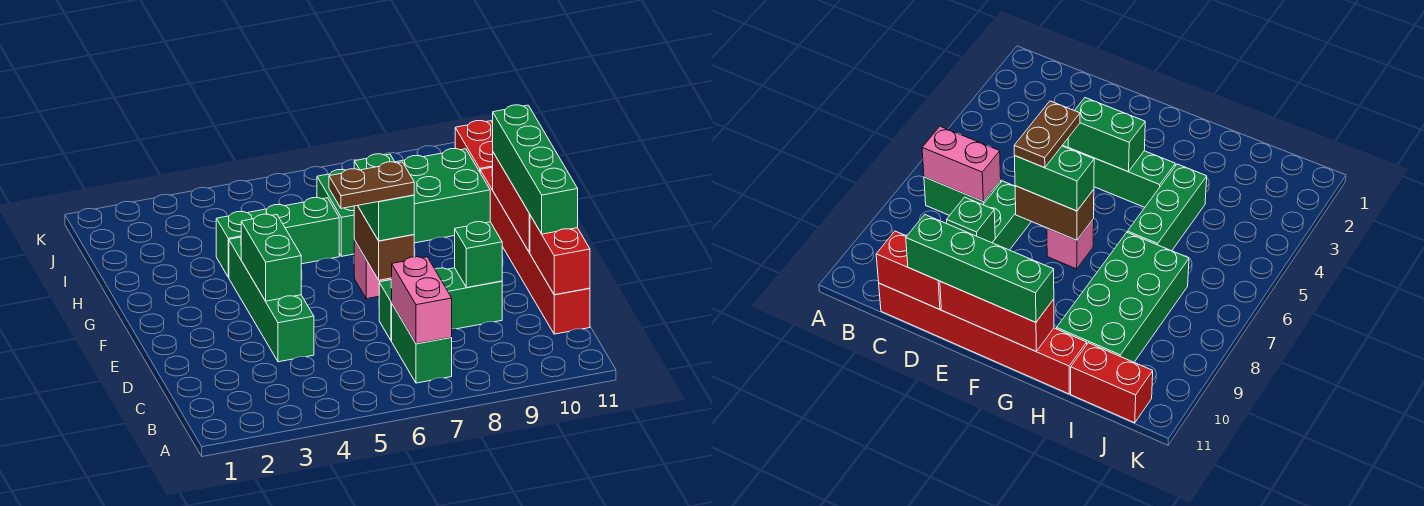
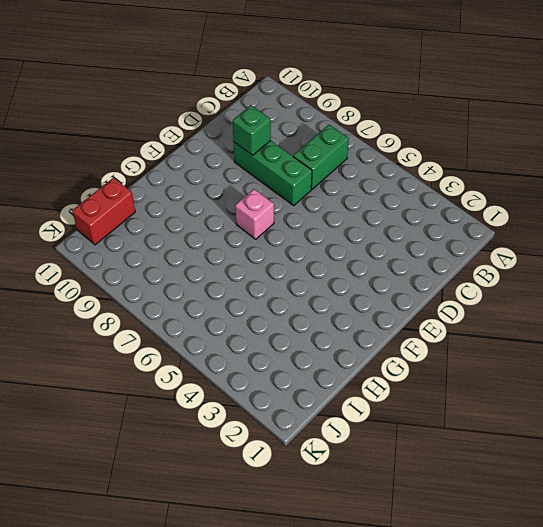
none -> red 1x6 brick [480,167,590,334]
none -> green 1x4 brick [229,237,314,362]
none -> green 1x3 brick [216,198,339,277]

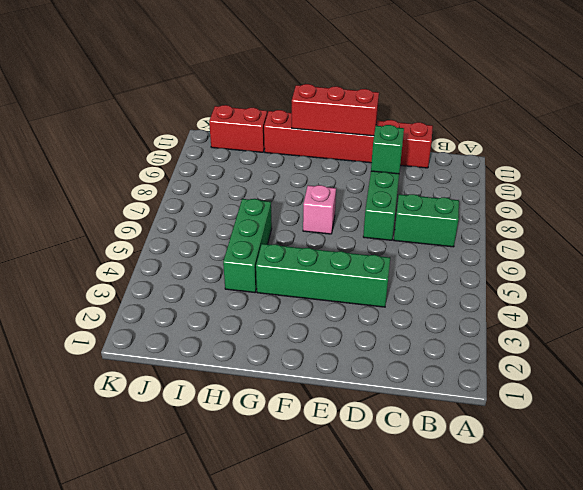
none -> green 2x4 brick [317,149,490,256]
none -> pink 1x2 brick [391,257,452,344]
none -> red 1x2 brick [530,215,590,295]

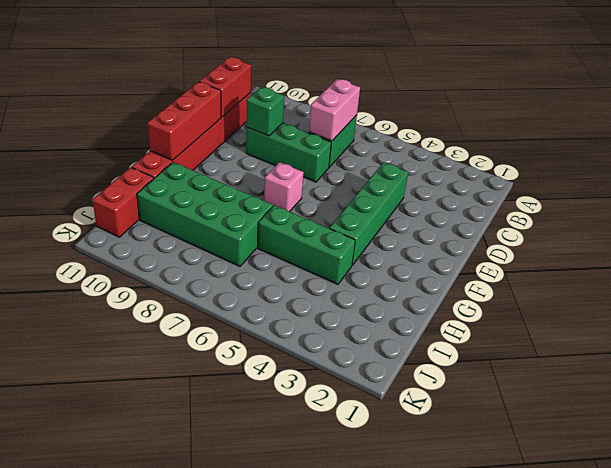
none -> green 1x2 brick [241,214,301,301]
none -> brown 1x2 brick [354,206,414,280]
none -> green 1x4 brick [493,105,578,234]

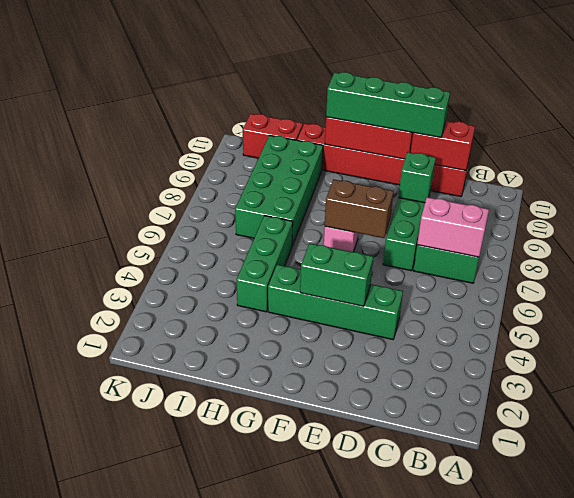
none -> green 1x2 brick [354,154,414,241]
none -> brown 1x2 plate [329,162,414,208]

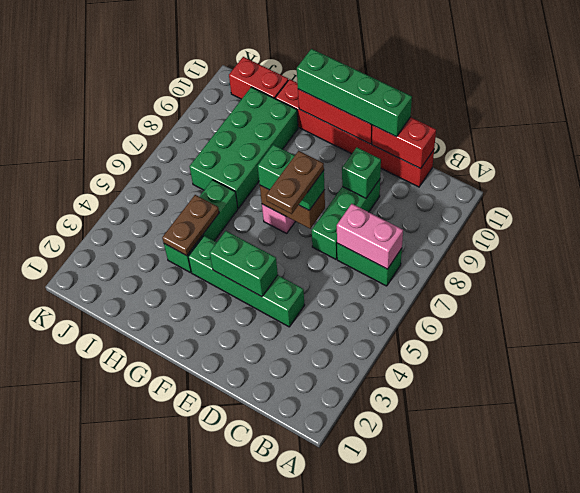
brown 1x2 plate [162,195,219,256] -> none

